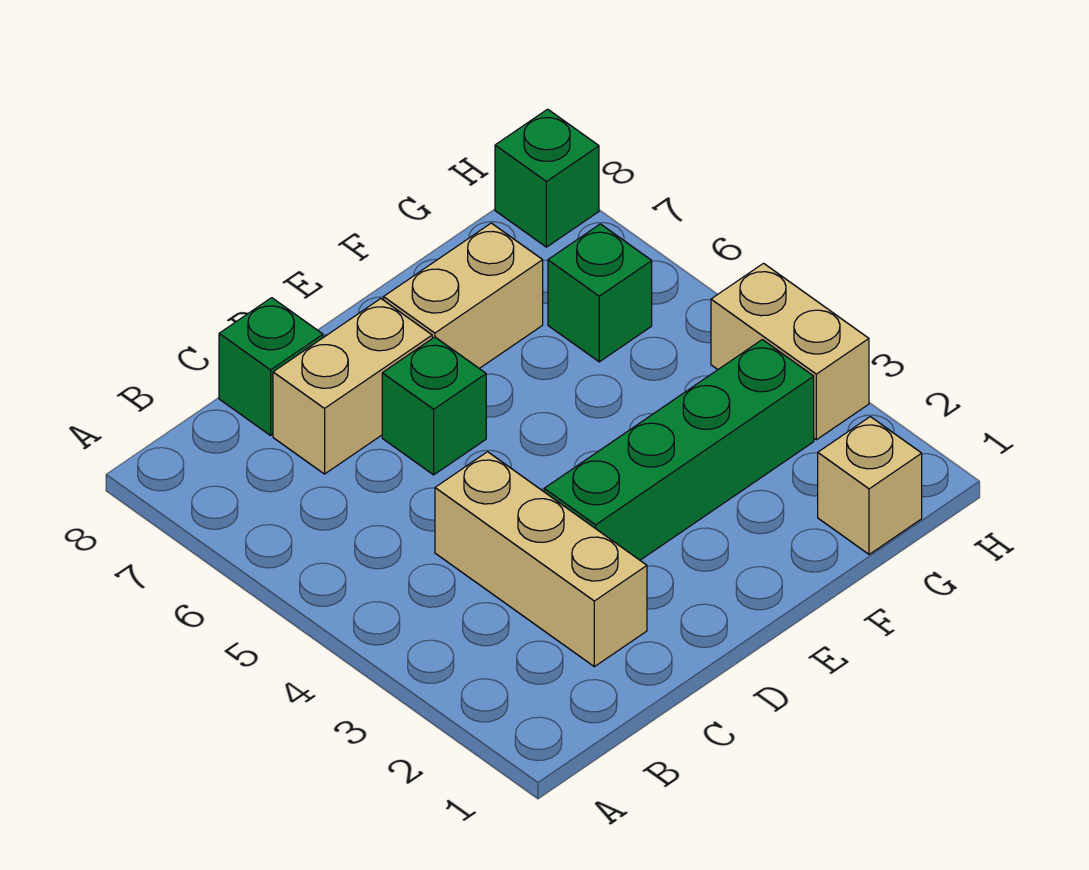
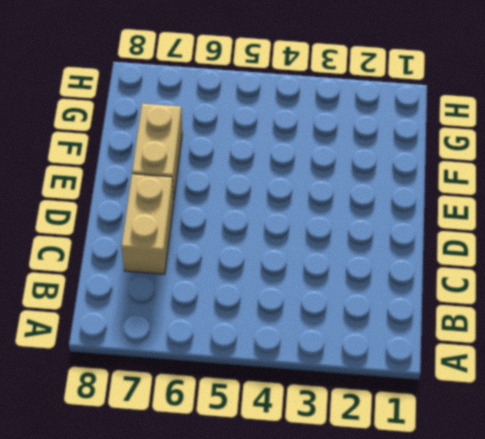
none -> tan 1x3 brick [435,452,647,667]
none -> green 1x1 brick [219,298,323,435]

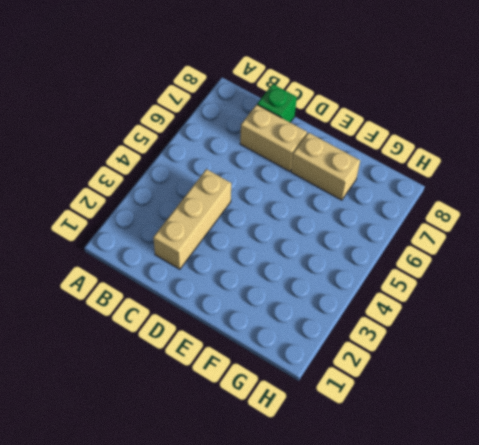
none -> green 1x4 brick [544,340,814,560]
none -> green 1x1 brick [382,337,486,475]

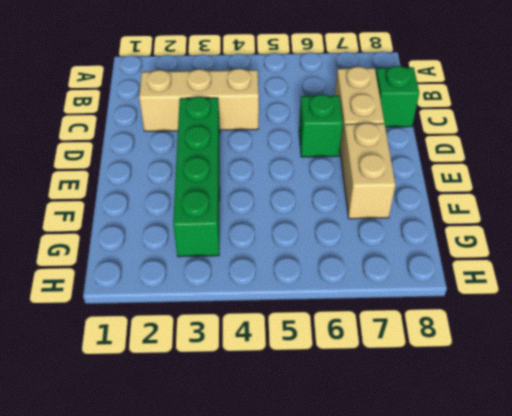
none -> tan 1x1 brick [818,417,922,554]
none -> green 1x1 brick [548,224,652,362]

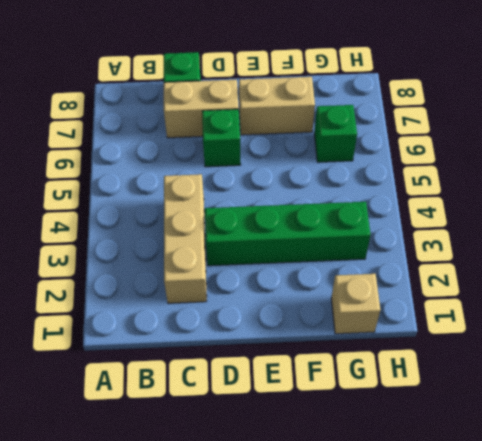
none -> tan 1x2 brick [711,263,869,440]
none -> green 1x1 brick [495,109,599,247]

